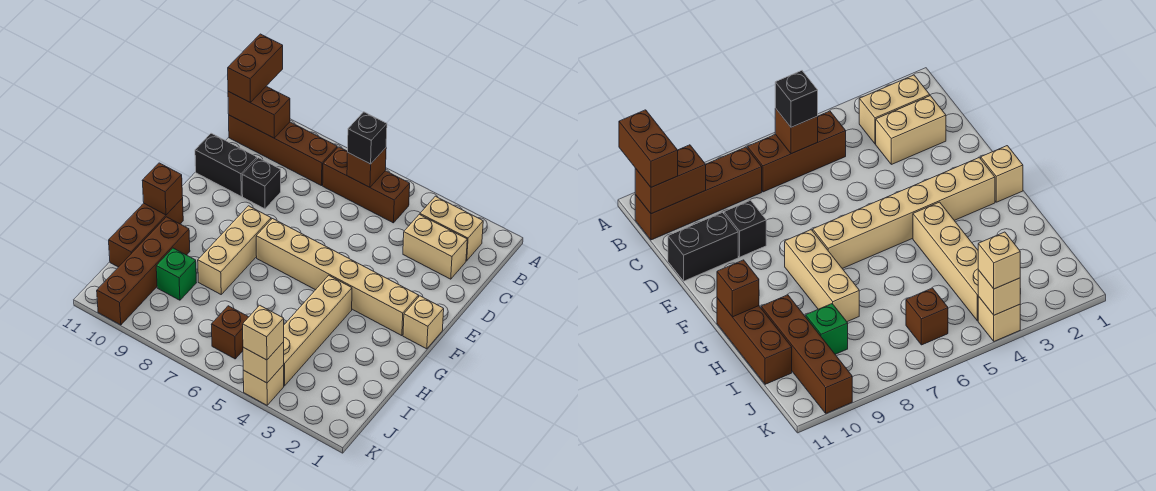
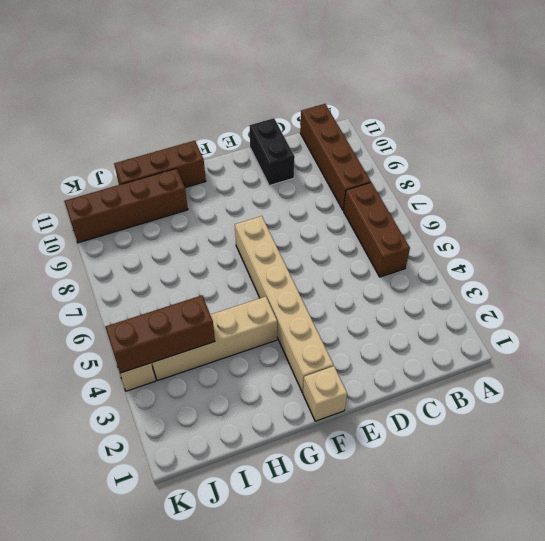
brown 1x3 brick [105,295,215,373] -> tan 1x1 brick [243,342,284,383]
none -> tan 1x2 brick [420,196,483,261]
none -> tan 1x2 brick [403,214,467,279]
none -> black 1x1 brick [242,158,281,209]

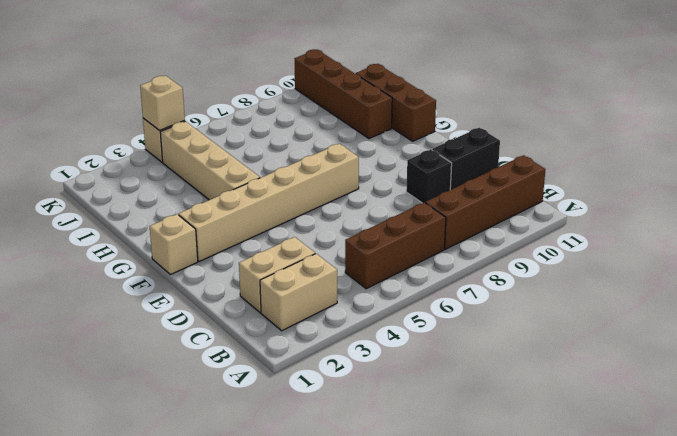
none -> tan 1x3 brick [198,206,271,294]
none -> green 1x1 brick [156,248,196,300]
none -> brown 1x1 brick [211,306,248,359]

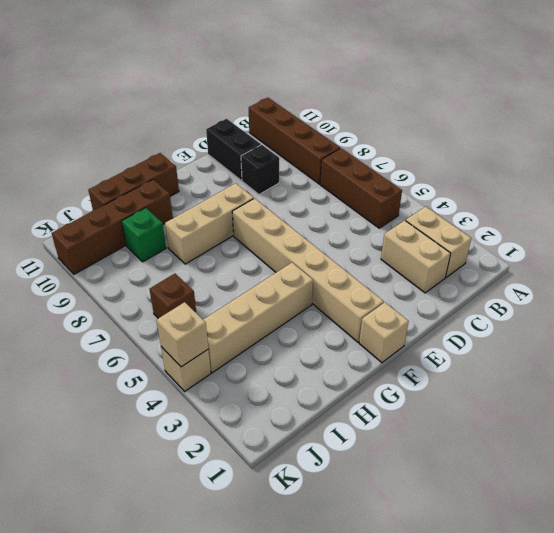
none -> brown 1x1 brick [347,148,386,187]
none -> brown 1x2 brick [228,86,290,138]
none -> brown 1x1 brick [142,163,183,215]

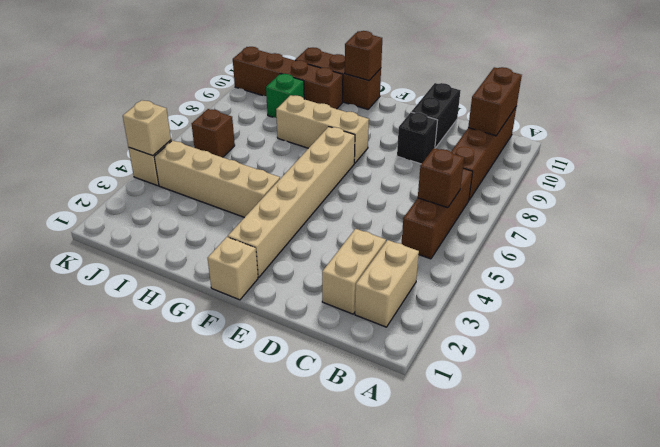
none -> brown 1x2 brick [228,34,283,102]
none -> black 1x1 brick [348,112,387,164]
none -> tan 1x1 brick [243,305,284,360]

